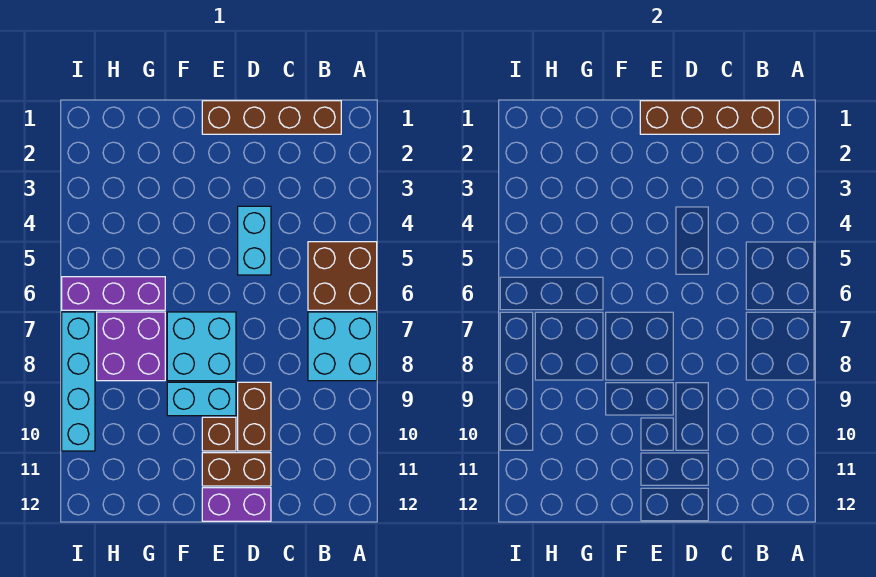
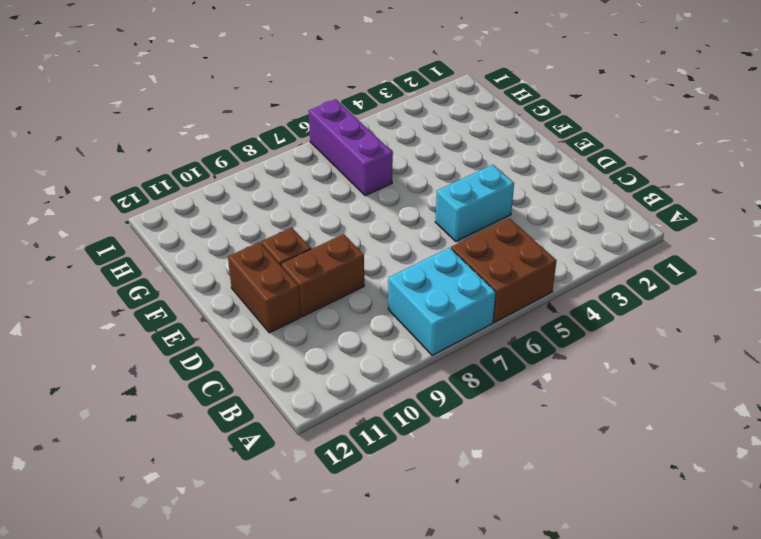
none -> brown 1x4 brick [202,101,341,134]
none -> purple 1x2 brick [202,488,271,521]
none -> cyan 2x2 brick [167,312,236,381]

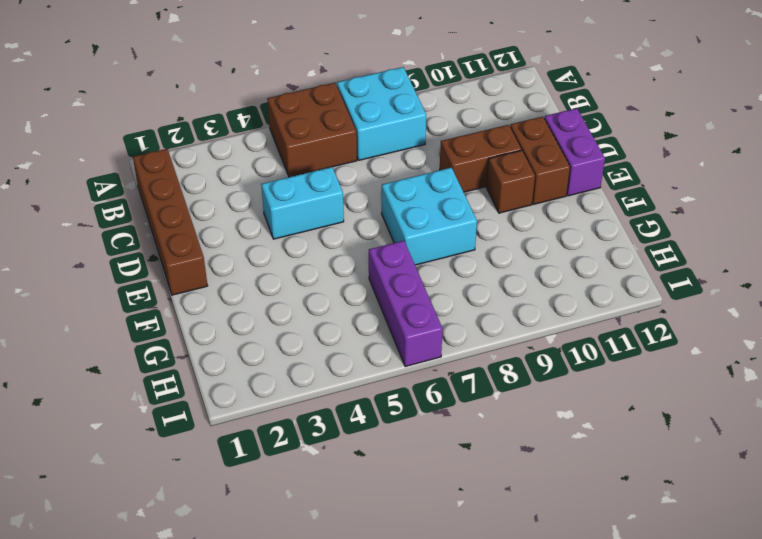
none -> cyan 1x2 brick [167,382,236,416]
none -> purple 2x2 brick [97,312,165,381]
none -> cyan 1x4 brick [62,312,95,451]

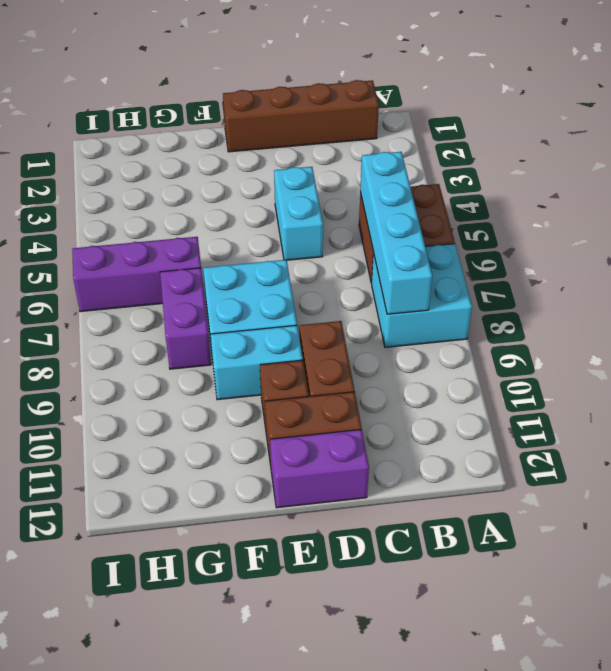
cyan 1x4 brick [360,152,432,314] -> cyan 1x4 brick moved to [62,312,95,451]
purple 1x2 brick [160,268,211,369] -> purple 2x2 brick [97,312,165,381]
none -> brown 1x4 brick [640,101,779,134]

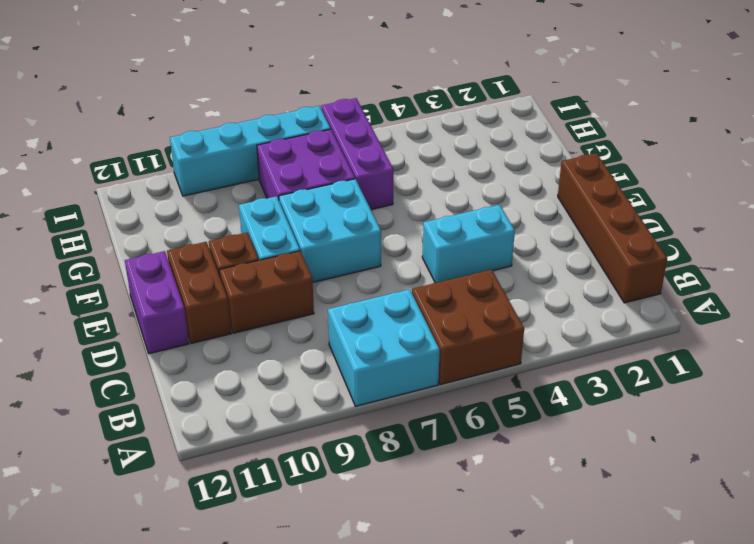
none -> brown 1x4 brick [640,101,779,134]

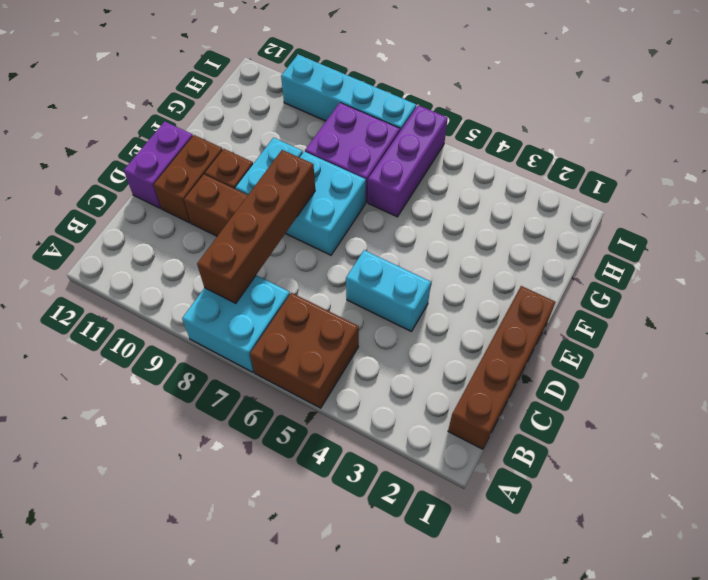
brown 1x4 brick [197,150,315,303] -> brown 1x4 brick moved to [640,101,779,134]

